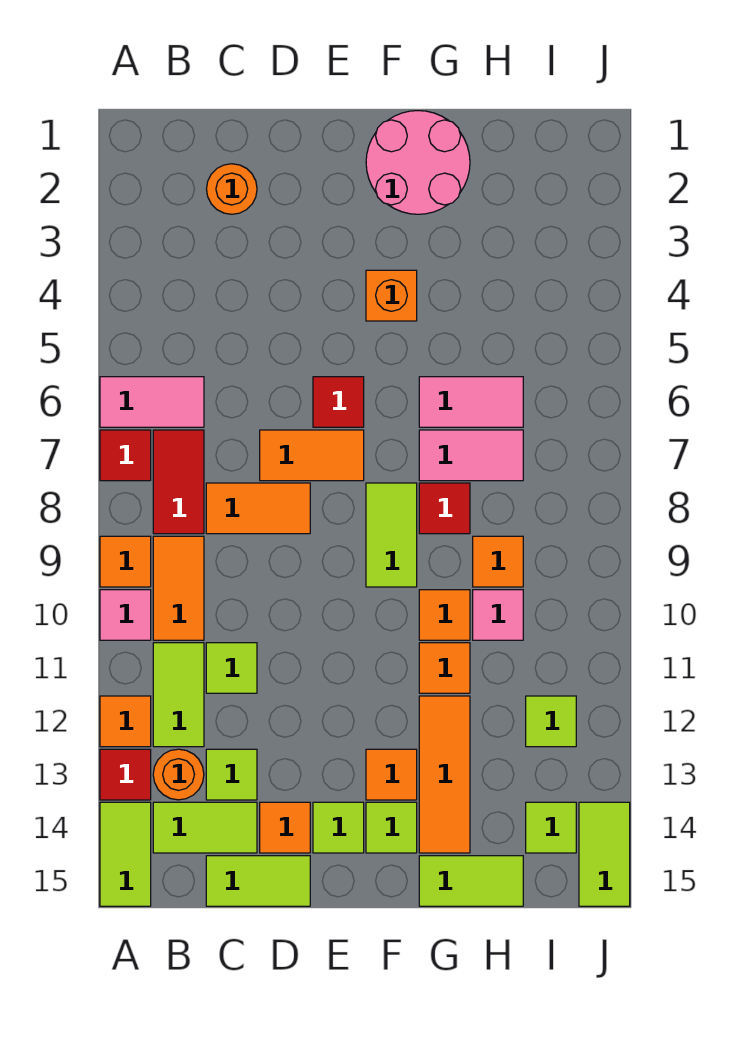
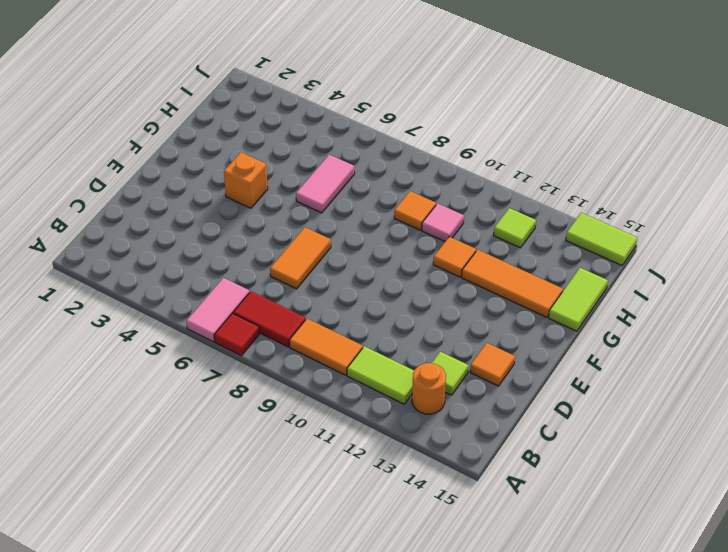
none -> orange 1x1 tile [100,536,151,587]
none -> pink 1x1 tile [100,590,151,640]
none -> orange 1x1 tile [100,696,151,747]
none -> red 1x1 tile [100,749,151,800]

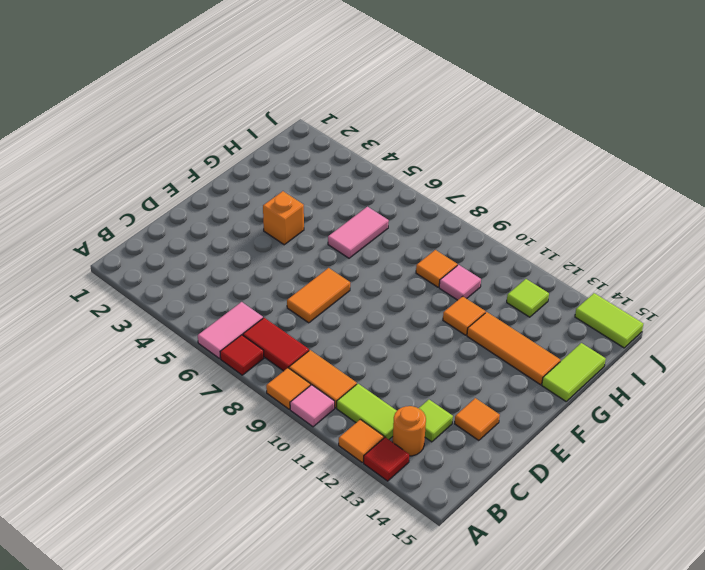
none -> lime 1x2 tile [100,802,151,906]
none -> lime 1x2 tile [153,802,257,853]
none -> orange 1x1 round brick [207,164,257,214]
none -> orange 1x2 tile [206,483,310,534]

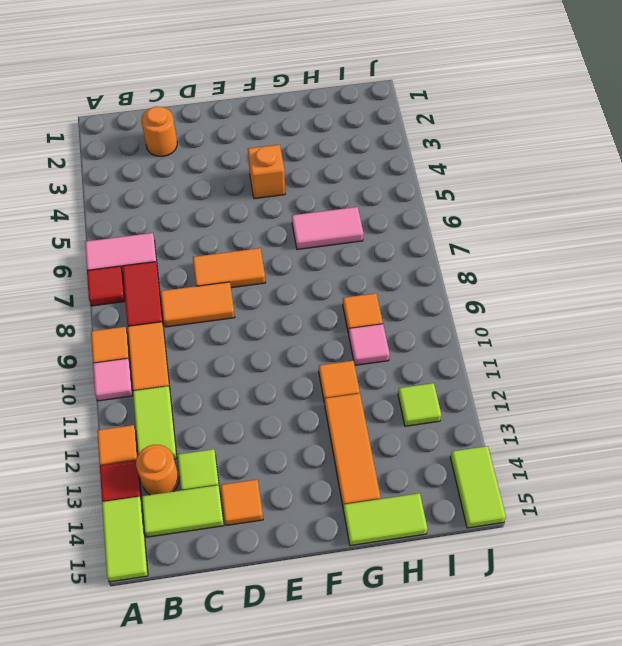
none -> lime 1x1 tile [206,643,257,693]
none -> lime 1x2 tile [206,856,310,906]
none -> red 1x1 tile [313,377,364,427]
none -> lime 1x1 tile [313,802,364,853]

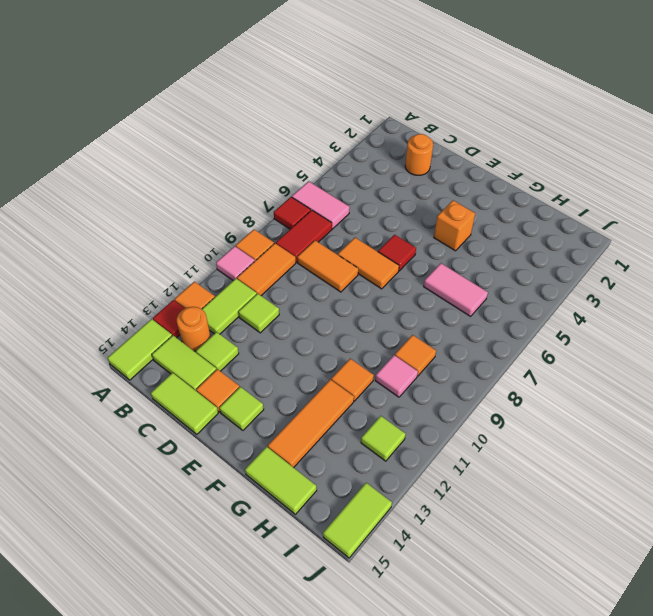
none -> pink 2x2 round brick [366,111,470,214]
none -> lime 1x2 tile [366,483,417,587]
none -> orange 1x1 tile [366,749,417,800]
none -> lime 1x1 tile [366,802,417,853]

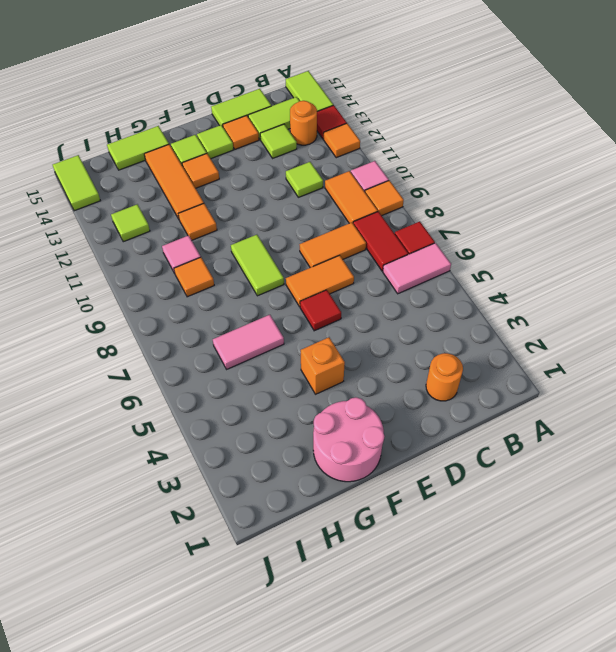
none -> lime 1x2 tile [153,643,204,747]
none -> pink 1x2 tile [419,430,523,481]
none -> red 1x1 tile [419,483,470,534]
none -> orange 1x1 tile [419,590,470,640]

